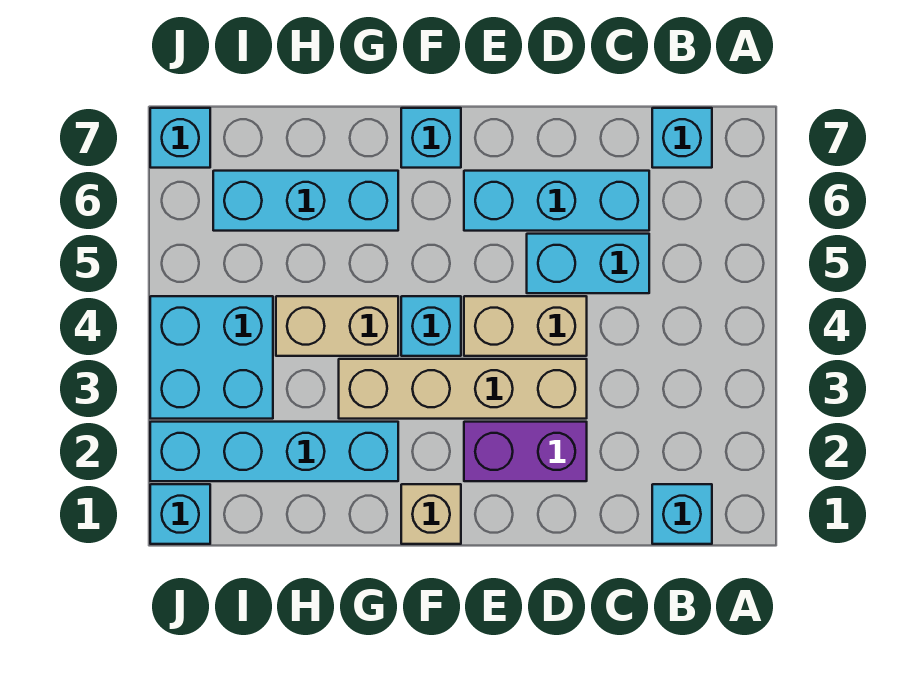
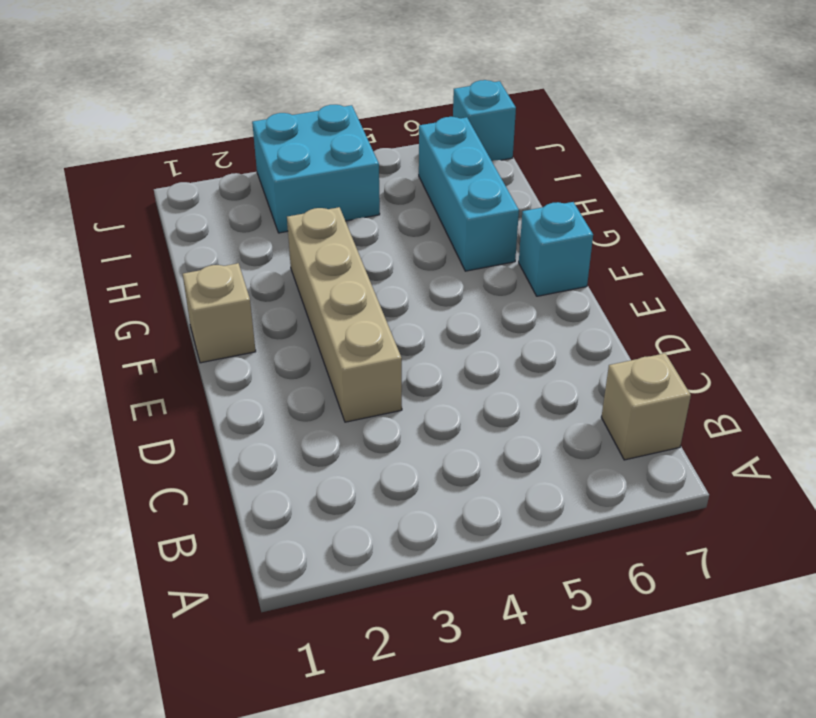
tan 1x1 brick [601,353,691,460] -> cyan 1x1 brick [652,108,712,168]
none -> cyan 1x1 brick [652,484,712,544]
none -> cyan 1x2 brick [527,234,649,293]
none -> cyan 1x3 brick [464,171,649,231]

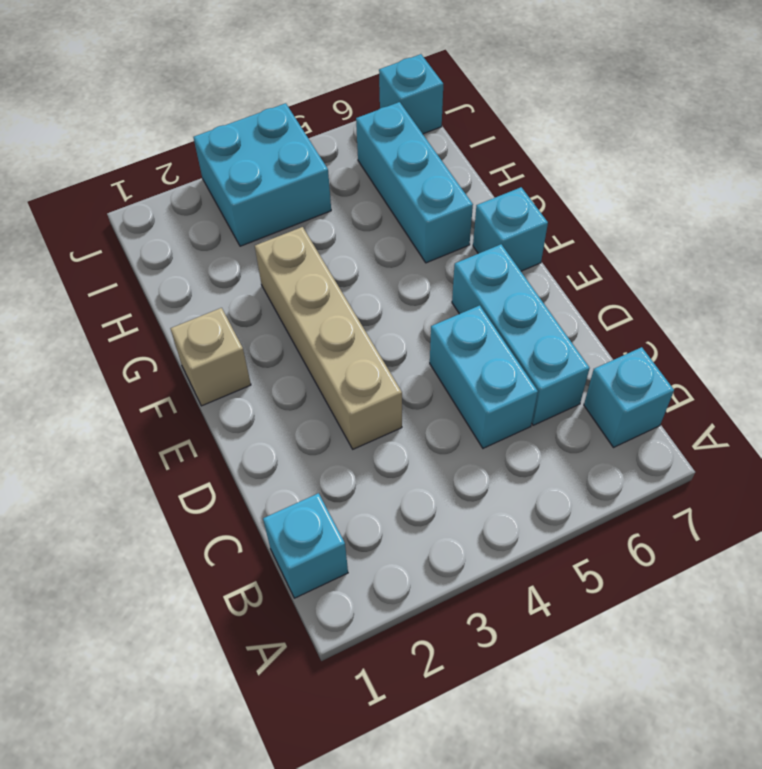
none -> purple 1x2 brick [464,422,587,481]
none -> tan 1x2 brick [464,296,587,356]
none -> cyan 1x1 brick [401,296,461,356]

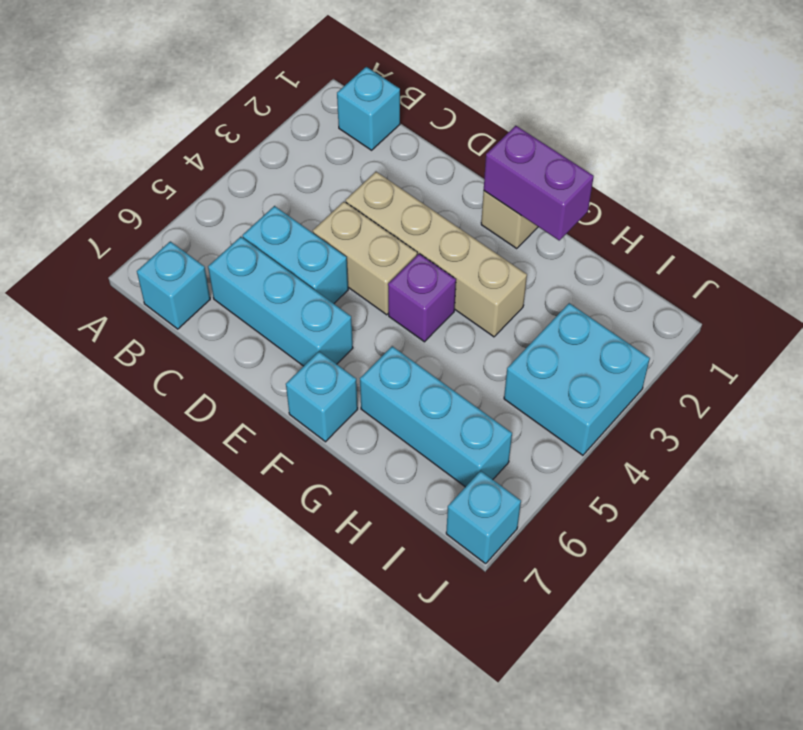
purple 1x2 brick [484,126,594,240] -> purple 1x2 brick moved to [464,422,587,481]
purple 1x1 brick [388,254,456,342] -> cyan 1x1 brick [401,296,461,356]
none -> cyan 1x4 brick [150,422,398,481]
none -> tan 1x2 brick [276,296,398,356]
none -> cyan 1x1 brick [150,484,210,544]

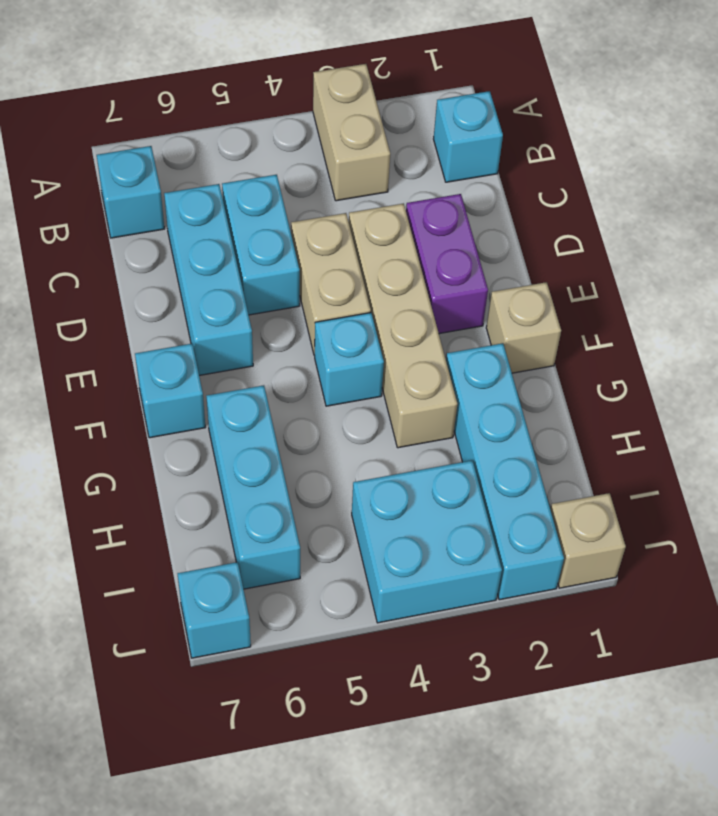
tan 1x2 brick [313,64,390,201] -> tan 1x2 brick moved to [276,296,398,356]
tan 1x1 brick [551,493,626,588] -> cyan 1x1 brick [150,484,210,544]

